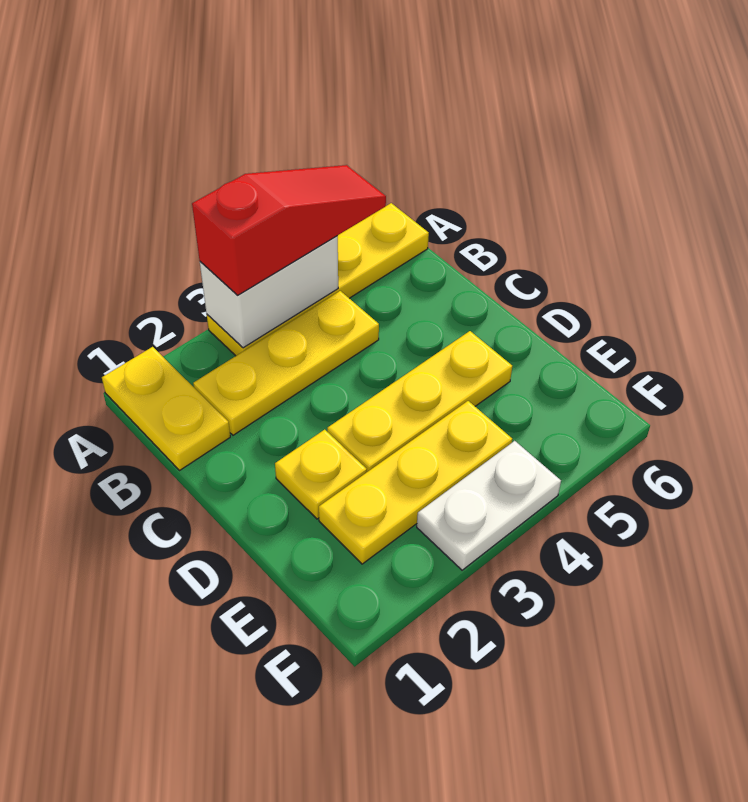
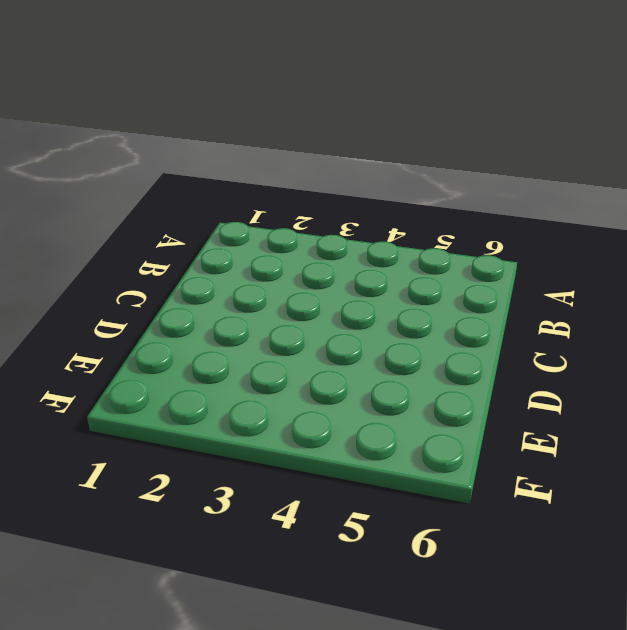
none -> yellow 1x2 plate [102,347,230,471]
none -> yellow 1x4 plate [207,203,429,356]

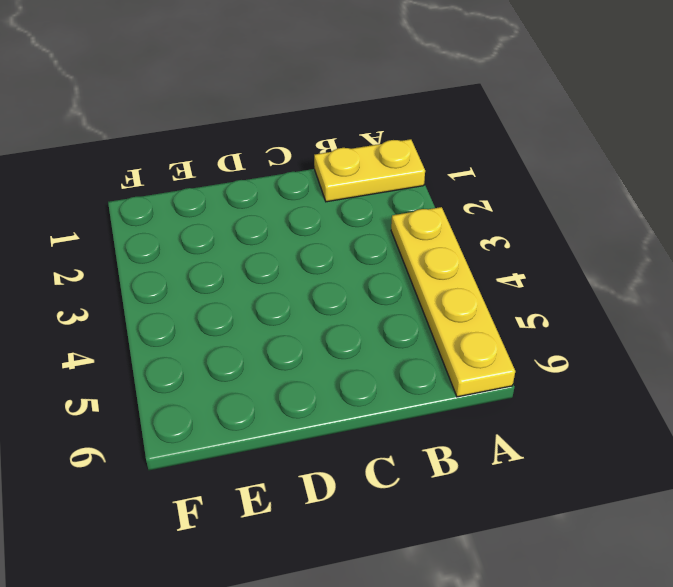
none -> yellow 1x3 plate [193,291,379,435]
none -> yellow 1x1 plate [275,430,367,519]

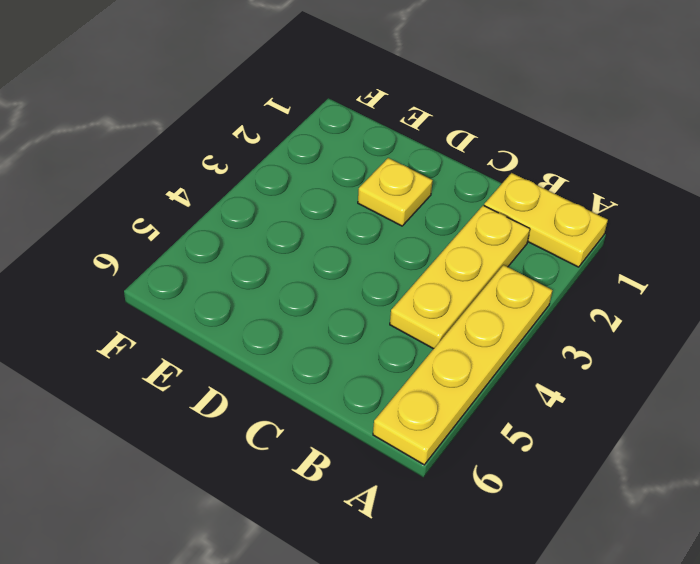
none -> yellow 1x3 plate [327,331,512,472]
none -> yellow 1x3 plate [319,401,512,564]

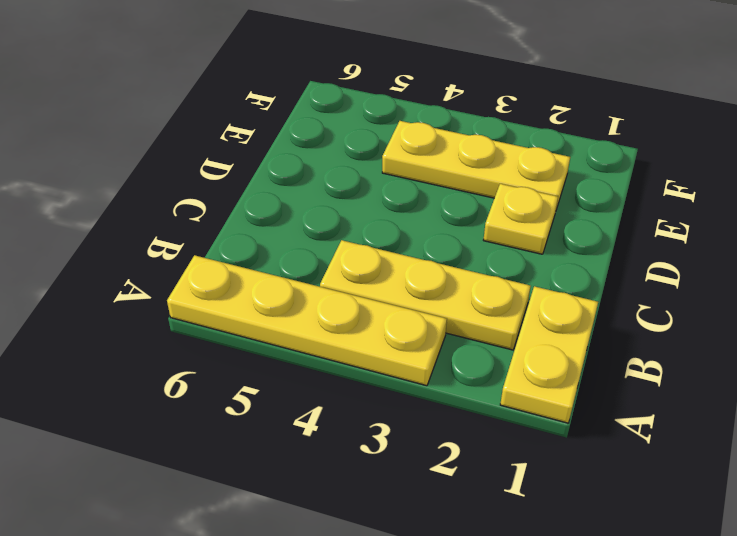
none -> yellow 1x3 plate [327,331,512,472]
none -> white 1x2 plate [417,441,561,570]

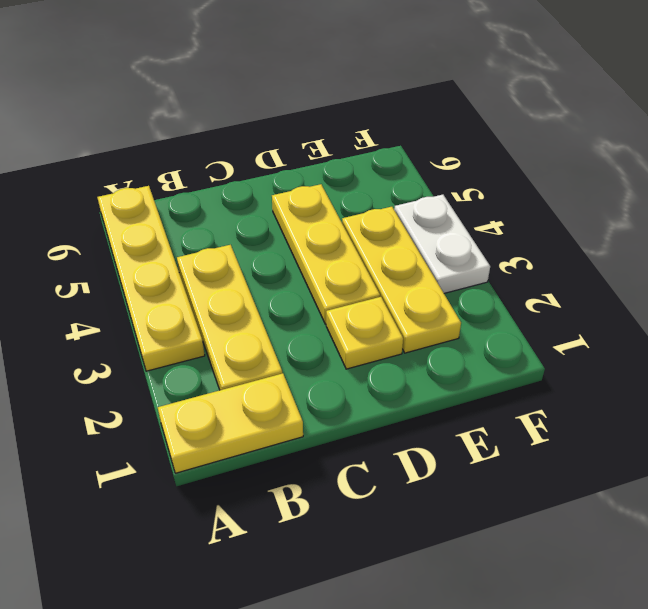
none -> white 1x2 brick [200,236,338,348]
none -> red 1x3 slope [192,165,386,295]

